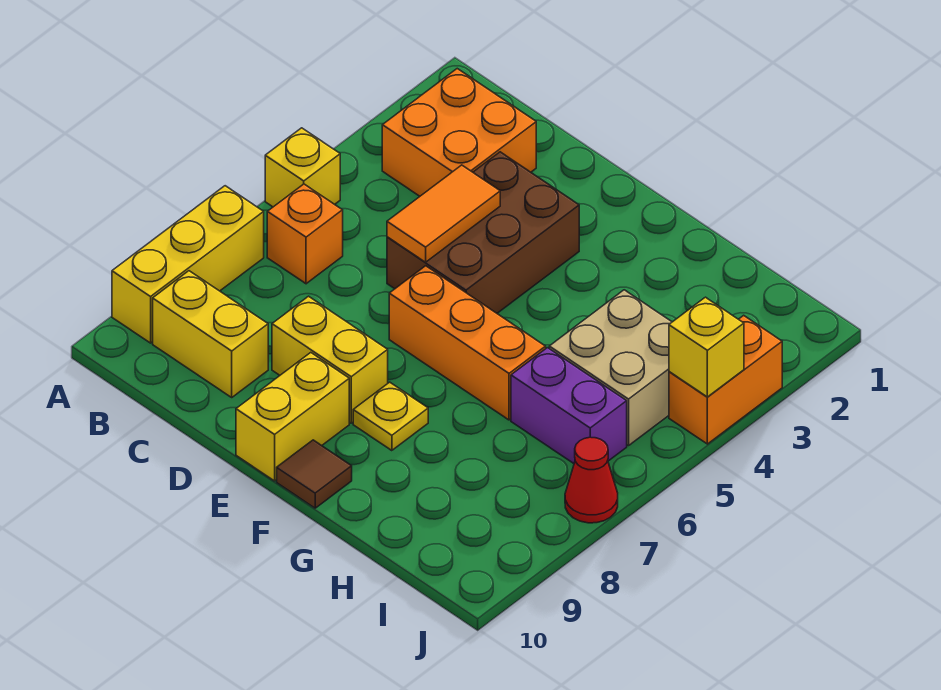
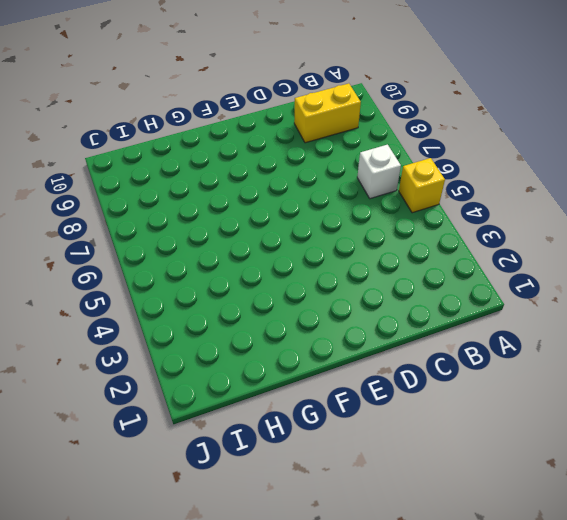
white 1x1 brick [357,144,401,199] -> orange 1x1 brick [267,184,343,284]
none -> yellow 1x3 brick [112,186,264,343]
none -> orange 2x2 brick [382,69,536,196]
none -> brown 2x3 brick [387,152,579,313]

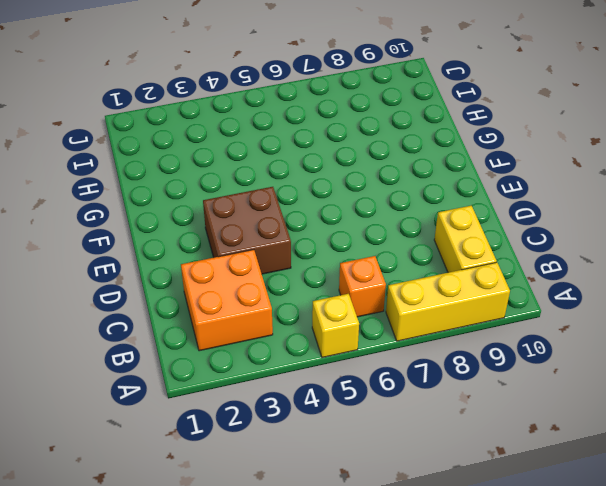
brown 2x2 brick [203,187,291,274] -> brown 2x3 brick [387,152,579,313]
none -> yellow 1x2 brick [272,296,388,423]
none -> orange 1x3 brick [389,266,546,420]
none -> yellow 1x2 brick [236,353,349,481]

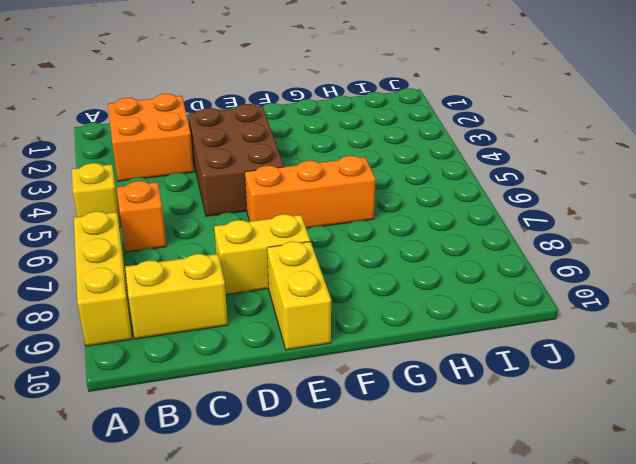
none -> yellow 1x1 plate [353,382,428,451]
none -> brown 1x1 tile [277,440,352,508]
none -> tan 2x2 brick [549,290,672,446]

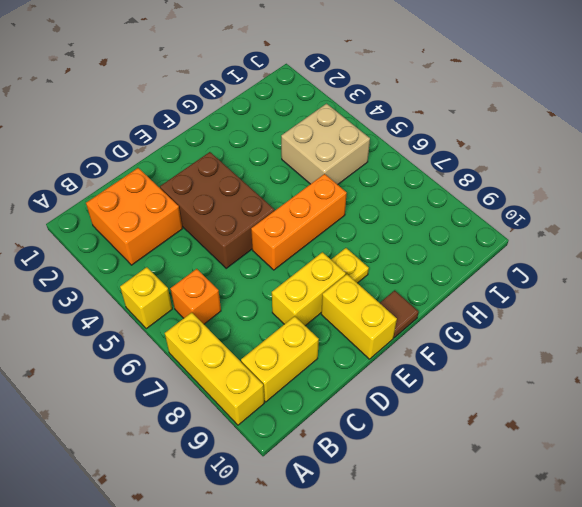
none -> purple 1x2 brick [511,348,627,464]
none -> orange 1x2 brick [669,315,782,444]
none -> red 1x1 cone [565,437,618,523]

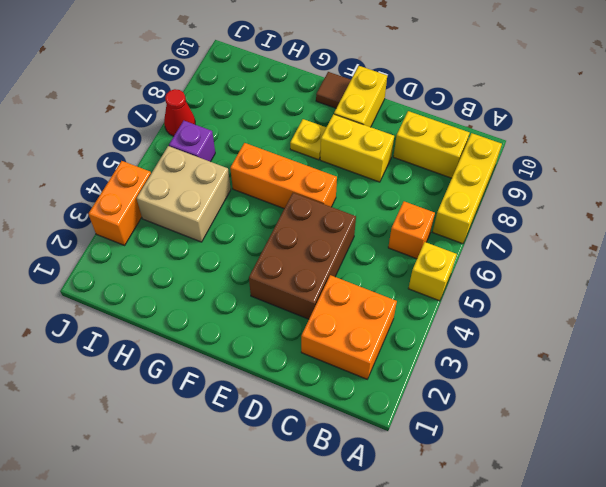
purple 1x1 brick [169,121,215,162] -> purple 1x2 brick [511,348,627,464]
none -> orange 1x2 tile [387,165,500,262]
none -> yellow 1x1 brick [669,297,744,397]

